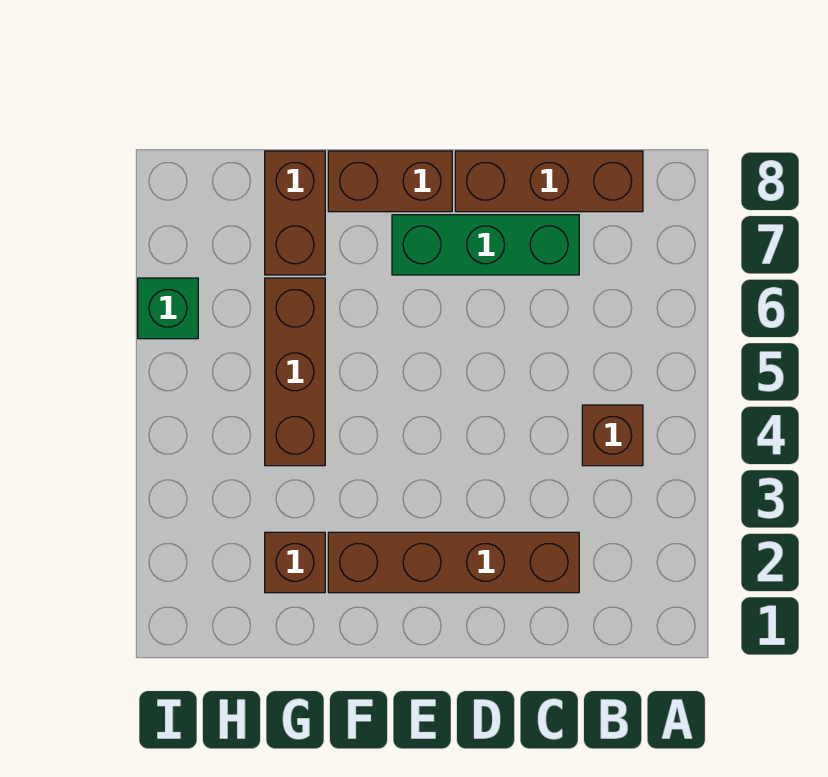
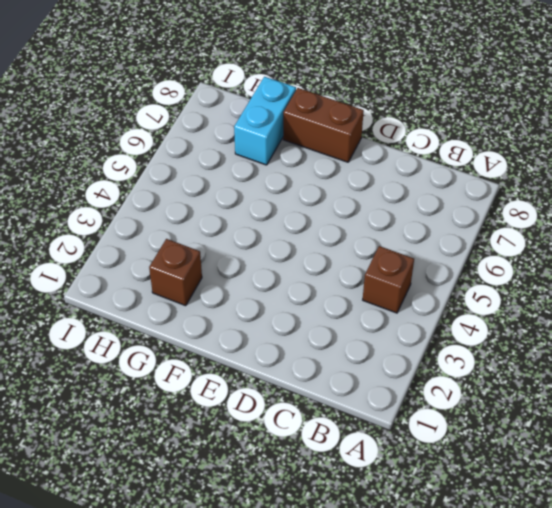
cyan 1x2 brick [234,77,296,165] -> brown 1x2 brick [265,151,325,275]
none -> brown 1x3 brick [455,151,643,212]
none -> brown 1x4 brick [328,532,579,593]

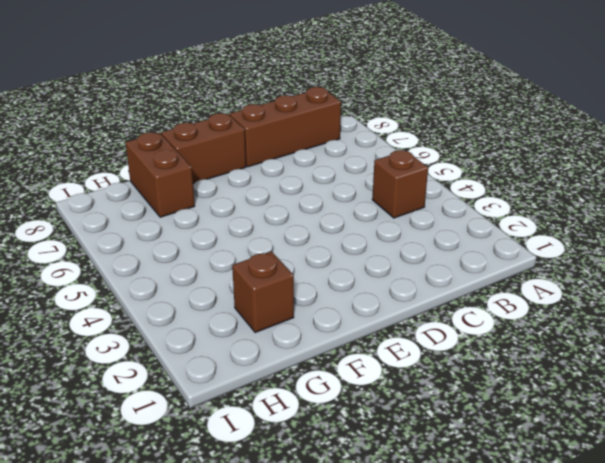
none -> brown 1x4 brick [328,532,579,593]
none -> green 1x3 brick [392,215,579,275]

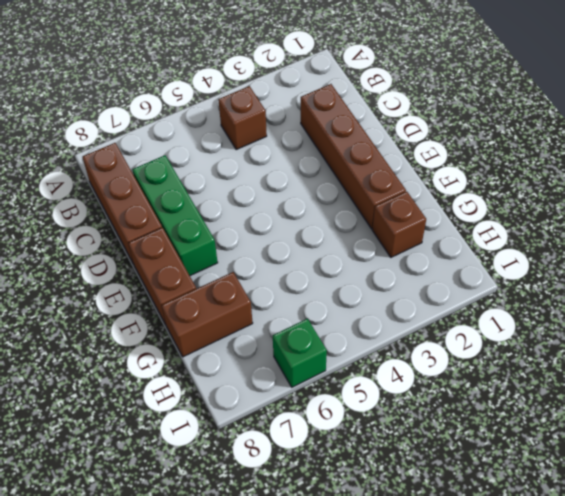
none -> brown 1x3 brick [265,278,325,466]

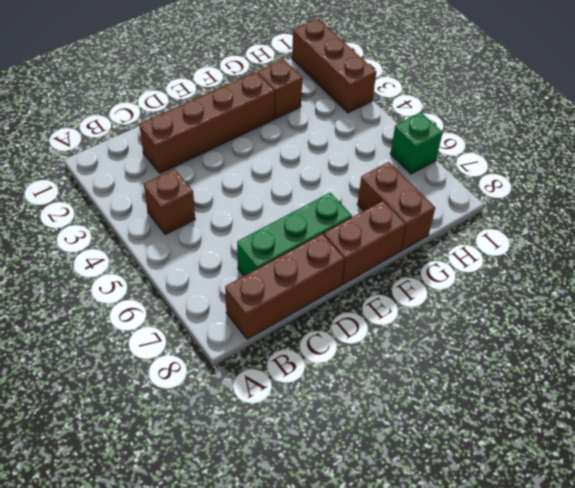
brown 1x3 brick [292,19,376,113] -> brown 1x3 brick moved to [265,278,325,466]

